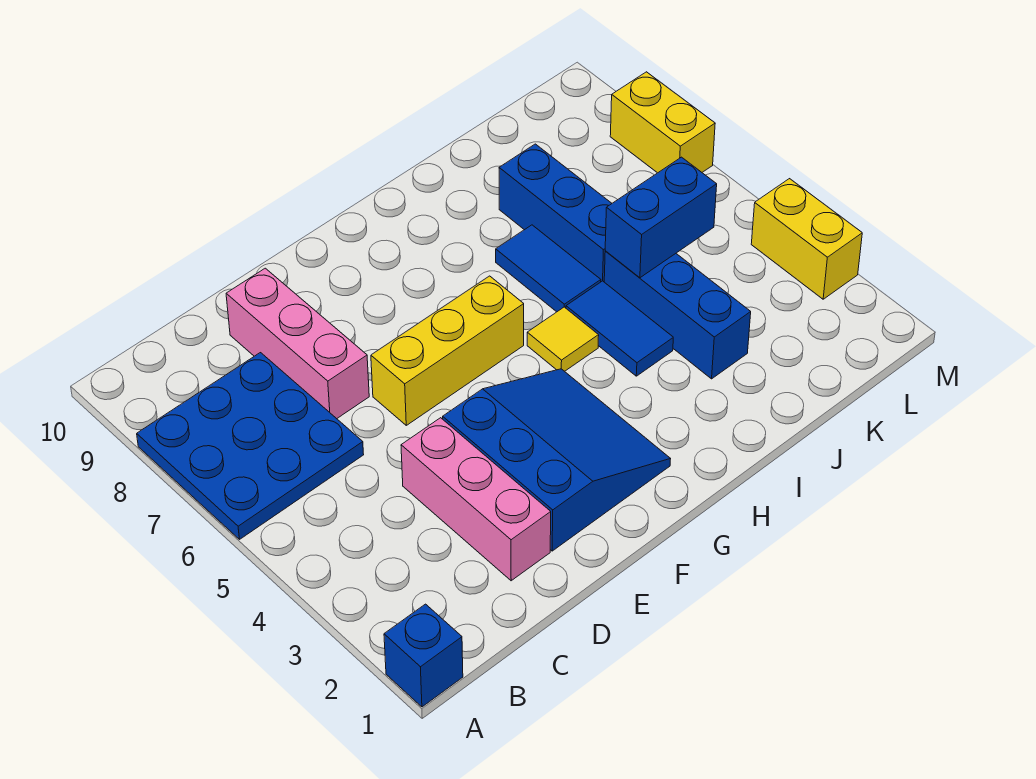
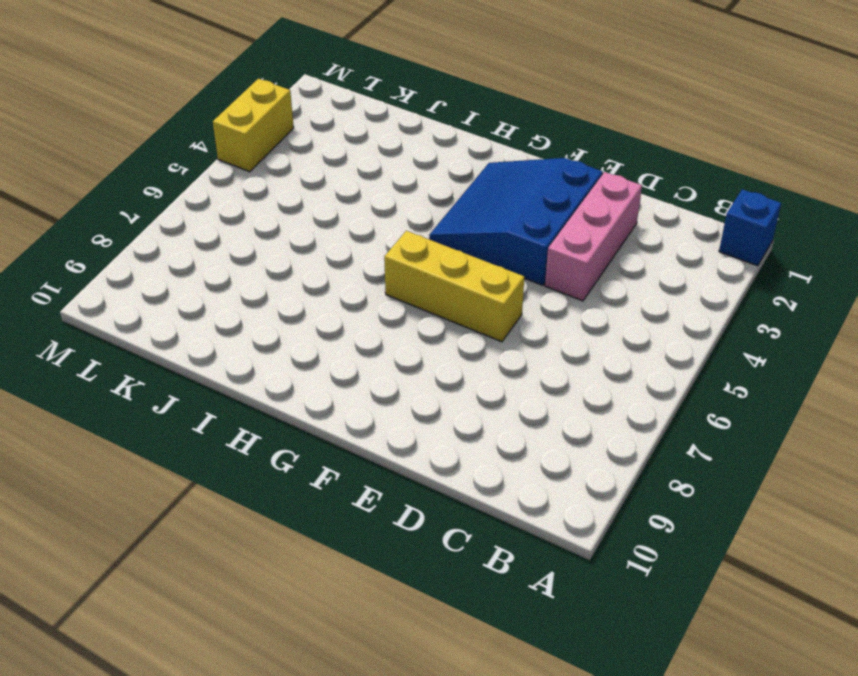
none -> blue 3x3 plate [137,353,364,539]
none -> pink 1x3 brick [226,268,369,419]
none -> yellow 1x1 tile [527,307,599,371]

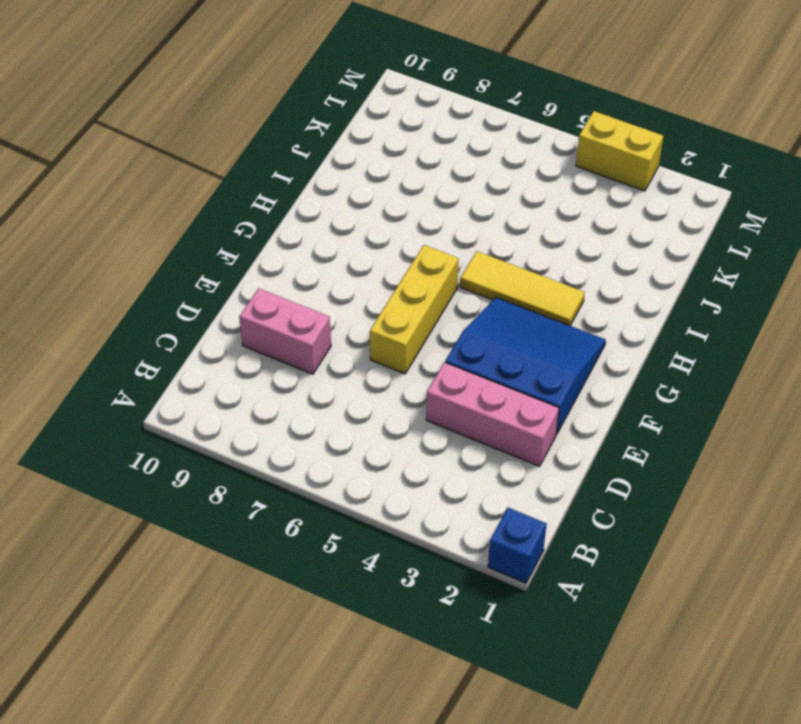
pink 1x2 brick [239,288,331,374] -> pink 1x3 brick [226,268,369,419]
yellow 1x3 tile [460,251,585,326] -> yellow 1x1 tile [527,307,599,371]
none -> blue 3x3 plate [137,353,364,539]
none -> blue 1x2 tile [566,281,673,376]
none -> blue 1x2 tile [496,225,601,312]

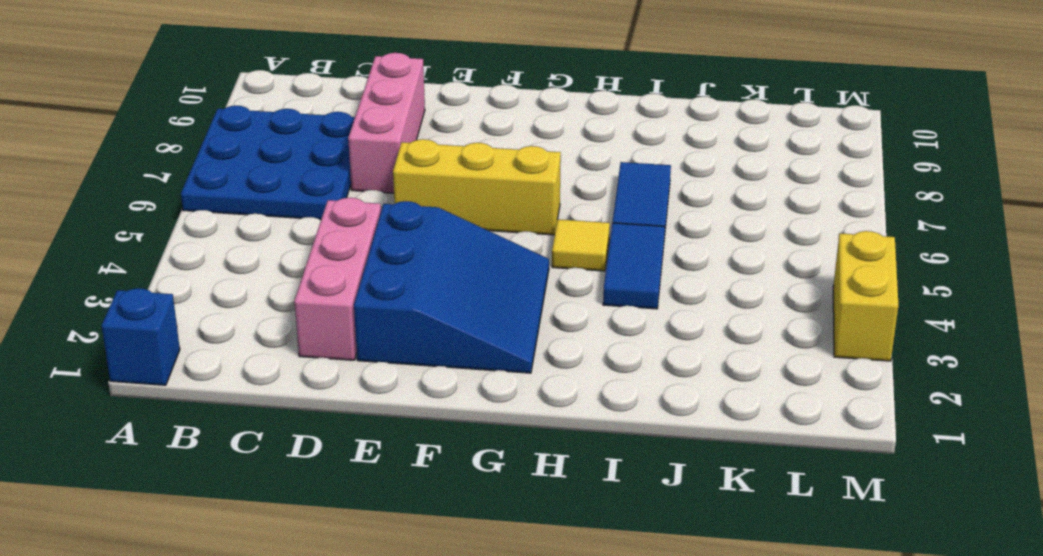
none -> blue 1x3 brick [604,251,751,379]
none -> blue 1x3 brick [499,144,612,282]
none -> yellow 1x2 brick [610,72,715,173]

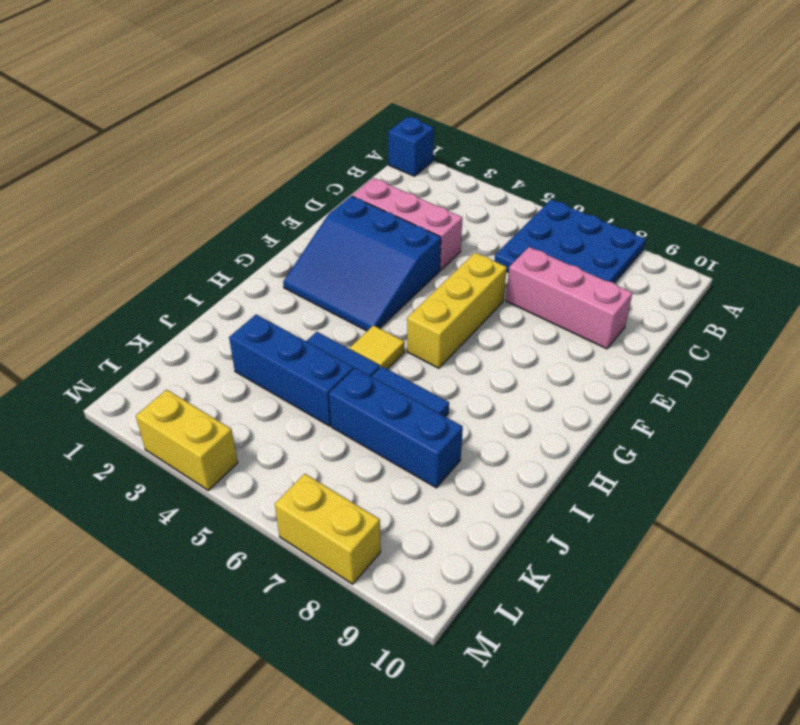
none -> blue 1x2 brick [605,157,717,278]

